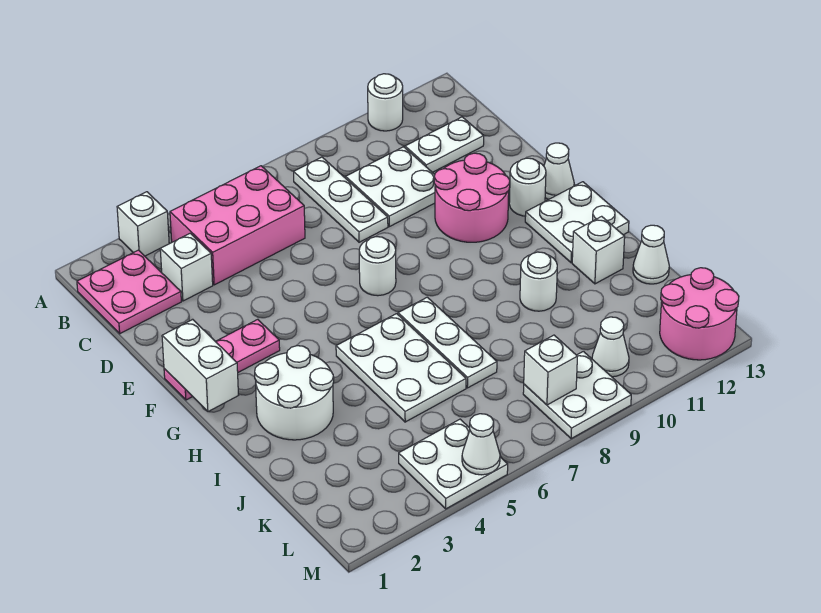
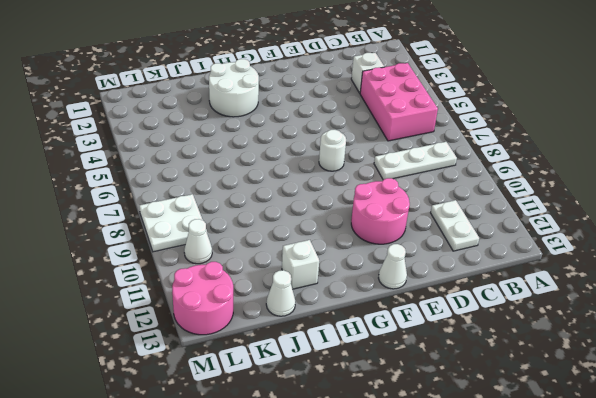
none -> white 1x1 brick [117,192,169,256]
none -> white 1x1 round brick [368,74,403,131]
none -> pink 2x2 plate [77,250,181,334]

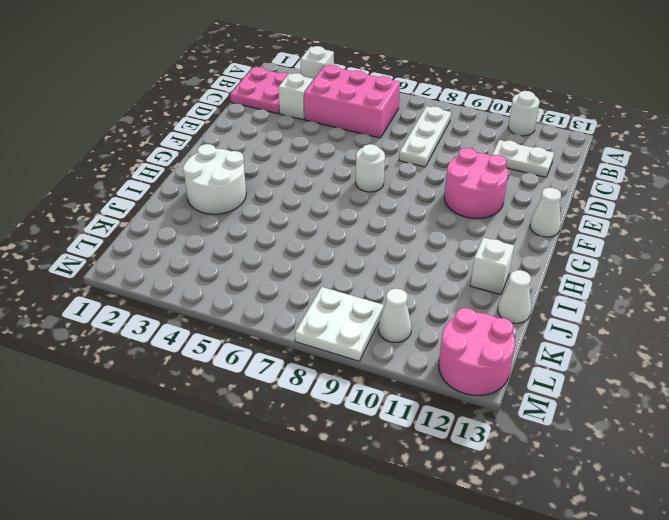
none -> white 2x2 plate [346,147,435,227]
none -> pink 1x3 plate [164,319,280,400]
none -> white 1x1 round brick [509,158,546,216]

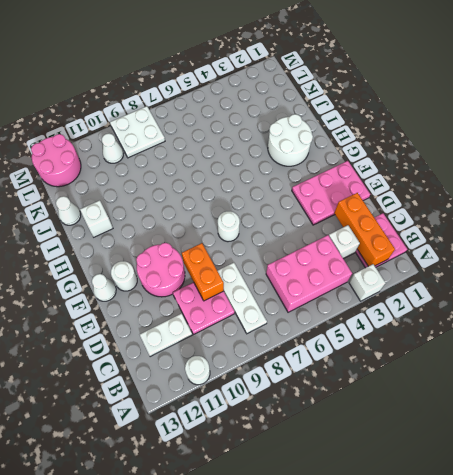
orange 1x3 brick [334,193,395,266] -> none
pink 2x2 plate [173,282,235,335] -> white 2x2 plate [346,147,435,227]
orange 1x2 brick [182,243,224,301] -> none
pink 2x3 plate [292,161,370,225] -> pink 1x3 plate [164,319,280,400]
none -> white 2x2 plate [525,182,629,263]
none -> white 2x3 plate [336,314,466,422]
none -> white 1x3 plate [398,297,497,388]

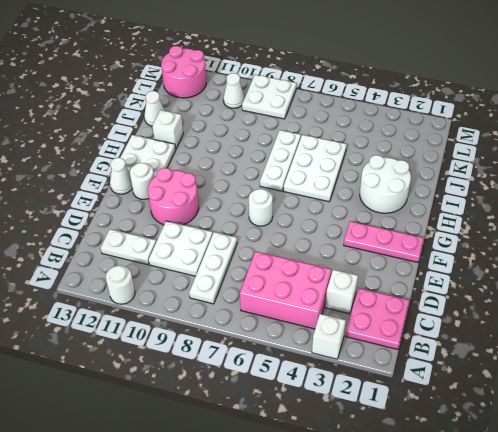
none -> white 1x1 round brick [520,252,557,311]
none -> white 2x2 plate [399,419,508,509]
none -> white 1x2 brick [162,319,238,412]

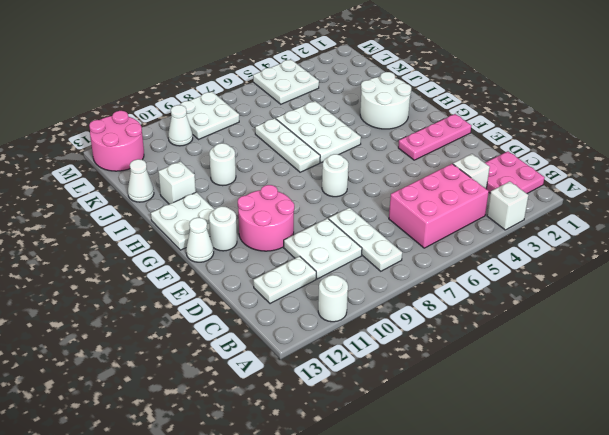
none -> white 1x2 brick [162,319,238,412]
none -> white 1x1 brick [524,335,577,405]
none -> white 1x1 cone [462,414,500,475]

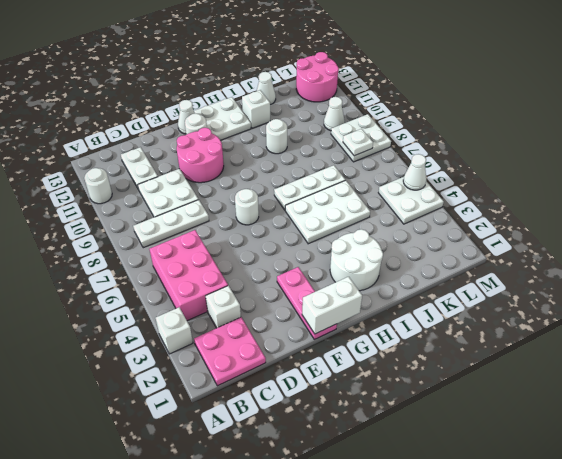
white 1x1 plate [343,129,373,156] -> white 1x1 brick [524,335,577,405]

